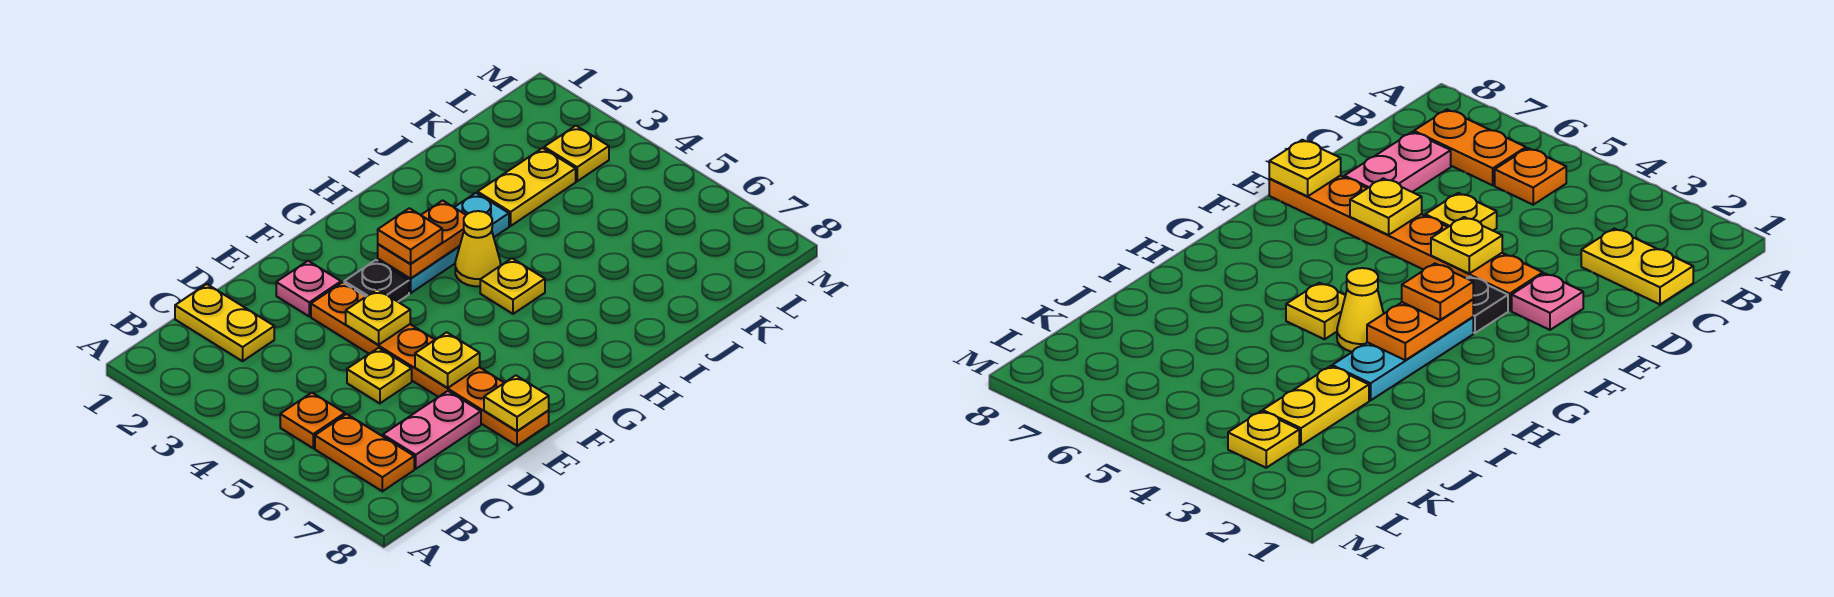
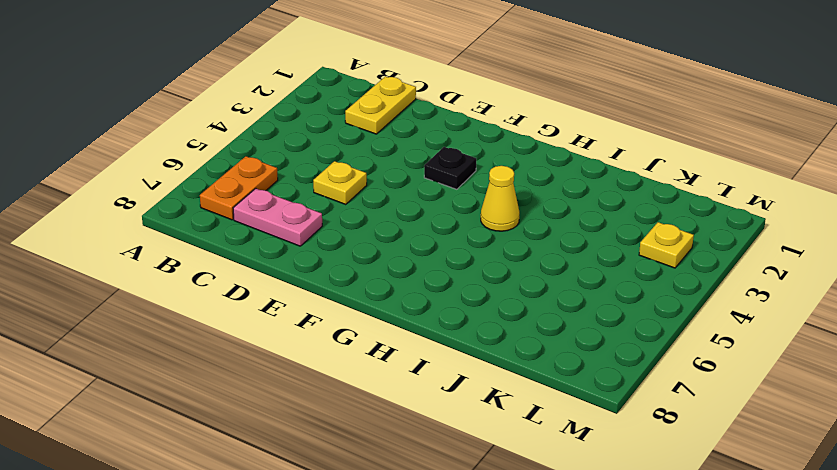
none -> orange 1x1 plate [280,393,345,448]
none -> pink 1x1 plate [276,261,341,316]
none -> orange 1x6 plate [311,282,549,446]

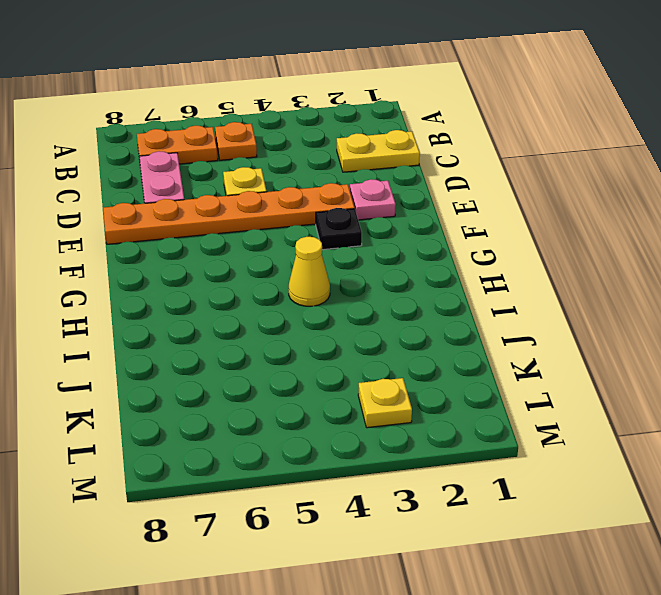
none -> cyan 1x3 plate [378,193,509,293]
none -> yellow 1x1 plate [480,258,545,314]
none -> yellow 1x2 plate [478,148,576,226]

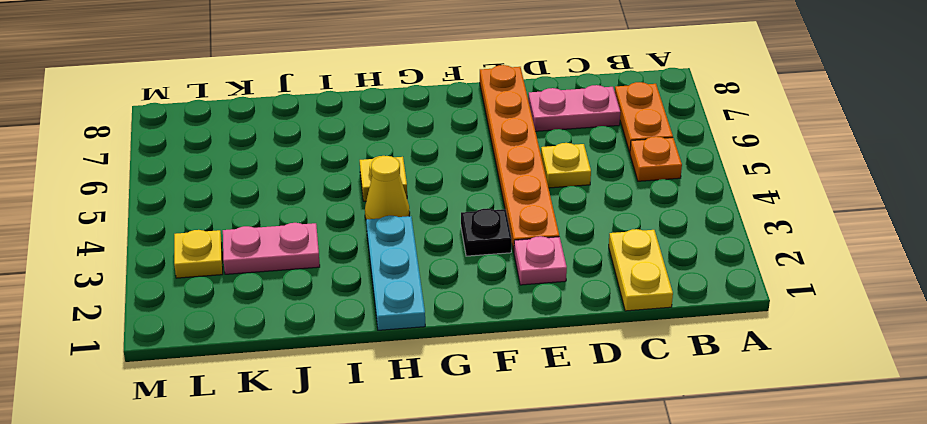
cyan 1x3 plate [366,216,425,330] -> cyan 1x3 plate turned to [378,193,509,293]
pink 1x2 plate [223,223,320,274] -> yellow 1x2 plate [478,148,576,226]
none -> yellow 1x1 plate [346,289,410,345]
none -> yellow 1x1 plate [415,332,480,388]
none -> yellow 1x1 plate [484,375,549,431]

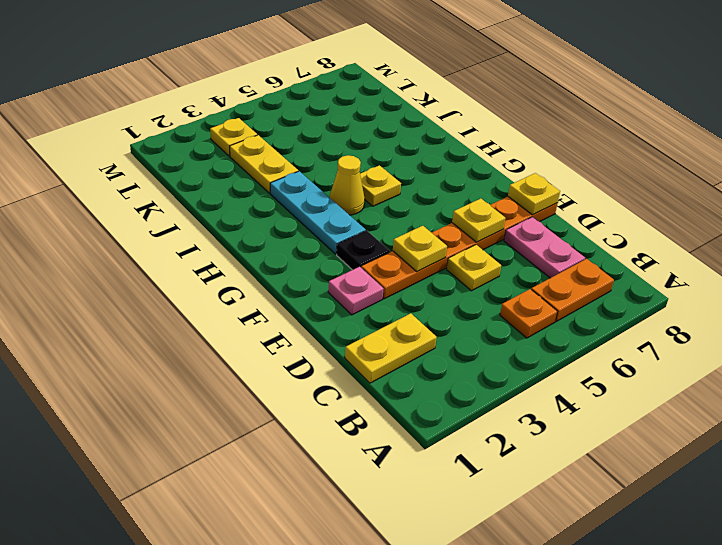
none -> orange 1x2 plate [378,200,466,279]
none -> orange 1x1 plate [378,208,442,264]

